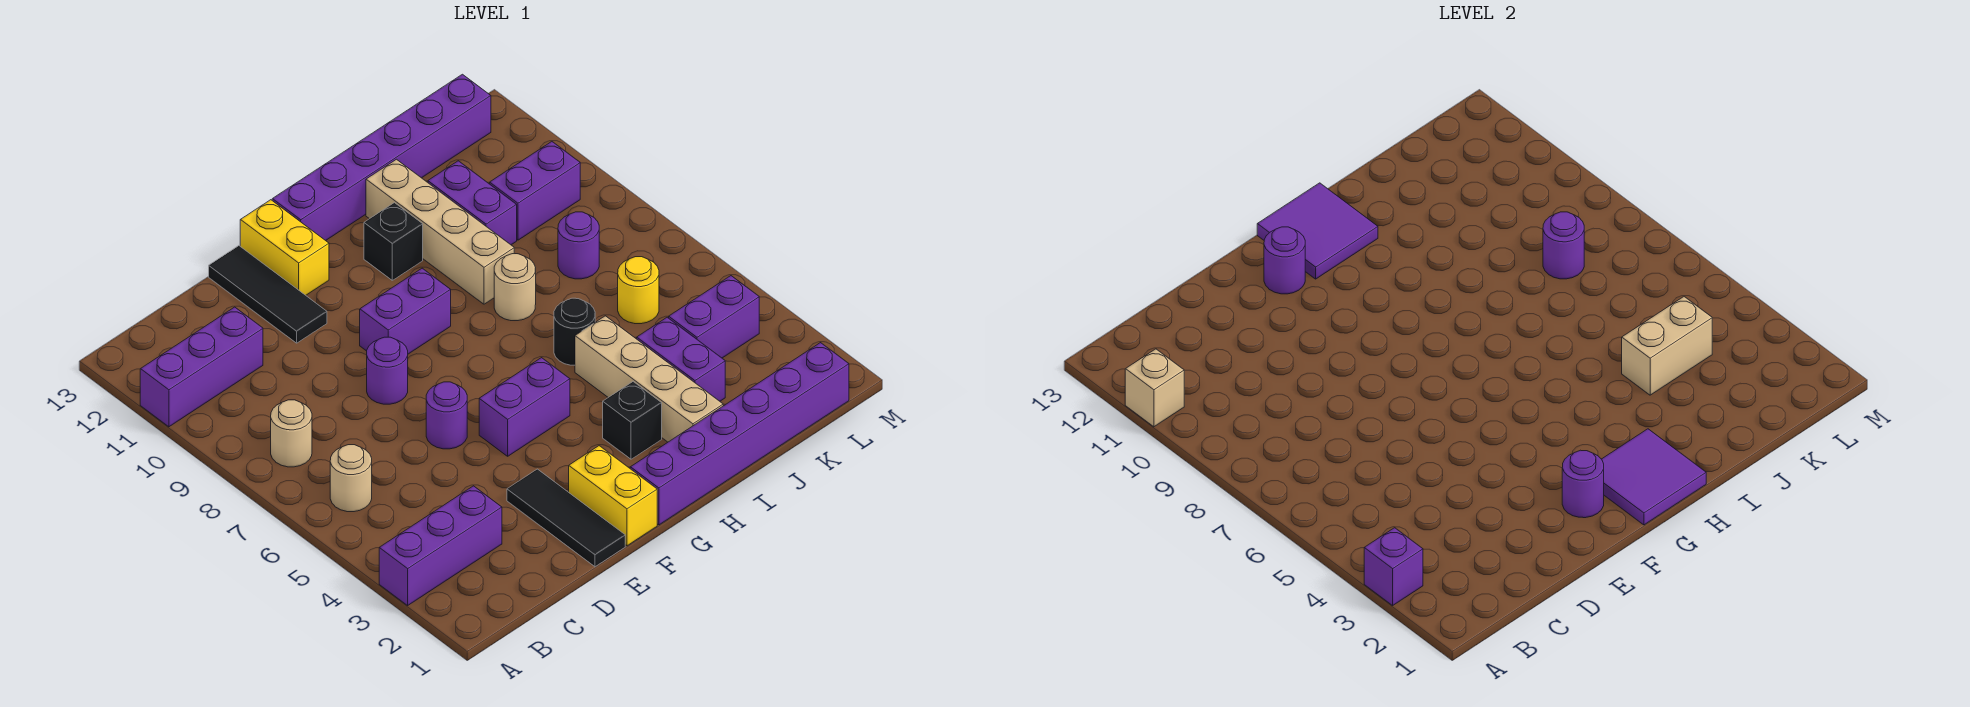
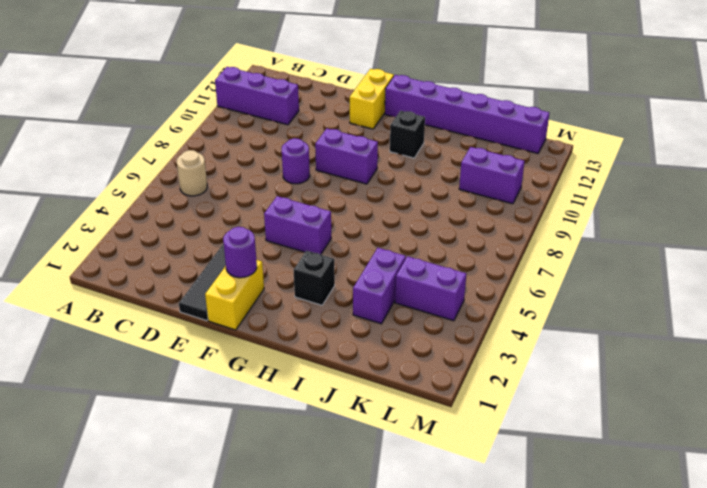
none -> purple 1x3 brick [379,486,502,605]
none -> tan 1x1 round brick [271,400,312,467]
none -> purple 1x1 round brick [426,382,467,449]
none -> black 1x3 tile [209,246,327,343]

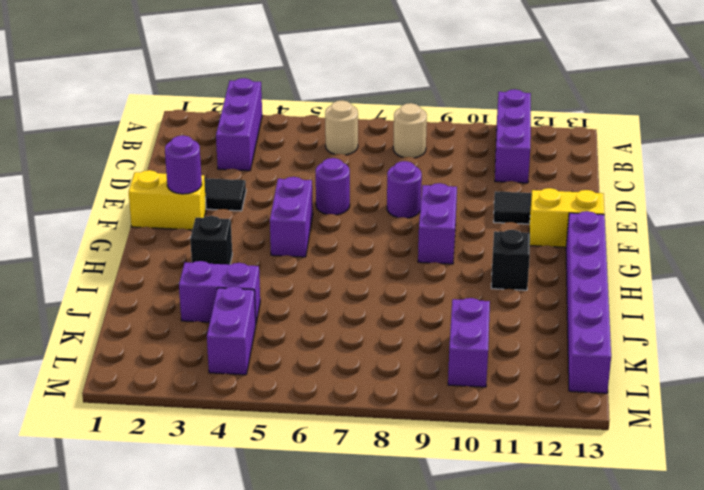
none -> purple 1x6 brick [630,343,849,525]
none -> tan 1x4 brick [575,316,723,442]
none -> black 1x1 round brick [554,298,595,365]
none -> tan 1x1 round brick [494,254,536,321]

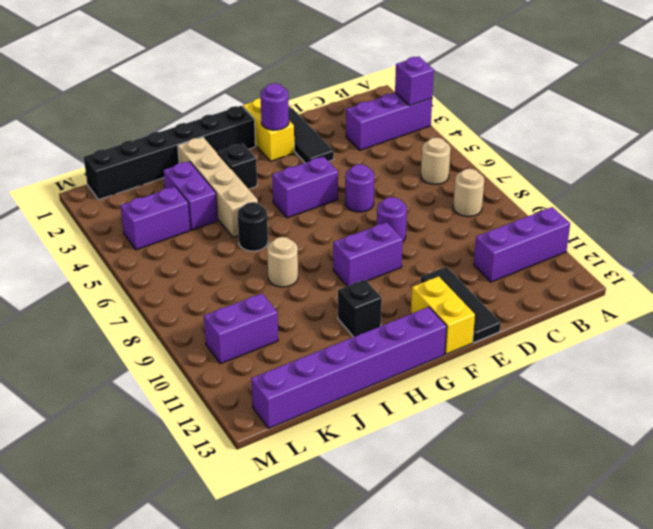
black 1x6 brick [84,106,256,200] -> purple 1x6 brick [630,343,849,525]
none -> tan 1x4 brick [366,159,514,304]
none -> purple 1x2 brick [428,161,517,245]
none -> yellow 1x1 round brick [618,257,659,324]
none -> purple 1x1 round brick [558,212,599,279]

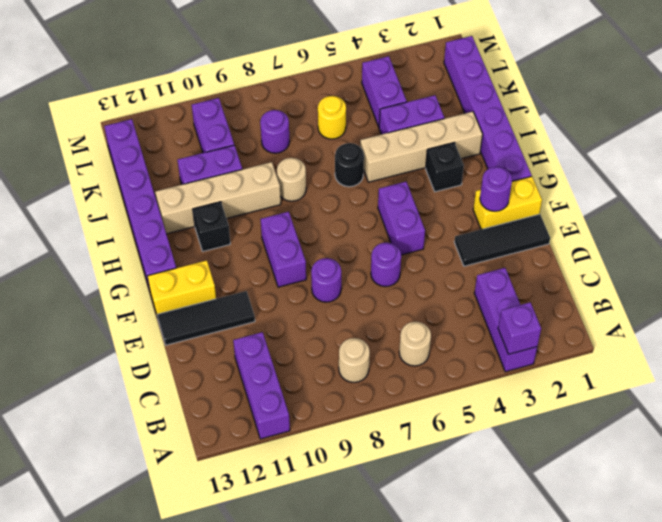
none -> tan 1x1 brick [1125,349,1184,427]
none -> purple 1x1 round brick [1264,227,1305,294]
none -> purple 2x2 tile [1602,429,1706,525]
none -> purple 2x2 tile [1257,183,1378,279]

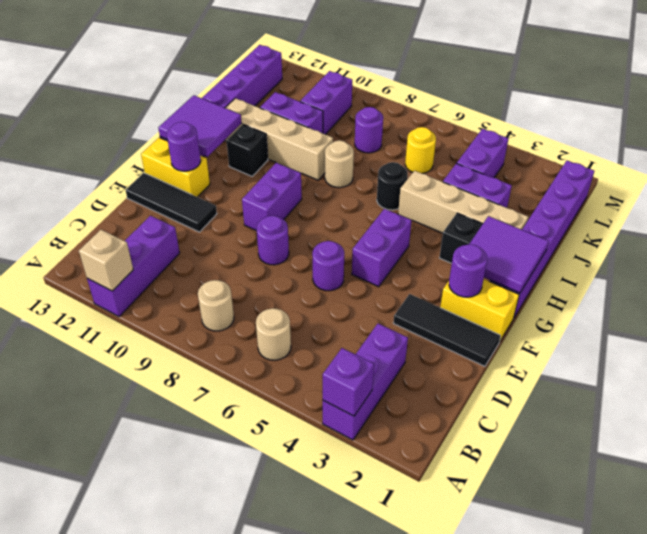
none -> tan 1x2 brick [1622,297,1712,395]
none -> purple 1x1 round brick [1543,212,1584,279]

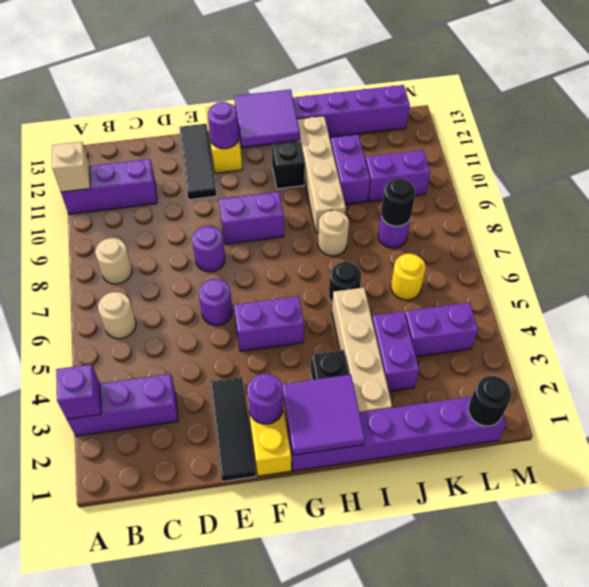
black 1x1 round brick [381,179,415,226] -> purple 1x1 round brick [1543,212,1584,279]
black 1x1 round brick [468,376,512,426] -> none
none -> tan 1x2 brick [1622,297,1712,395]

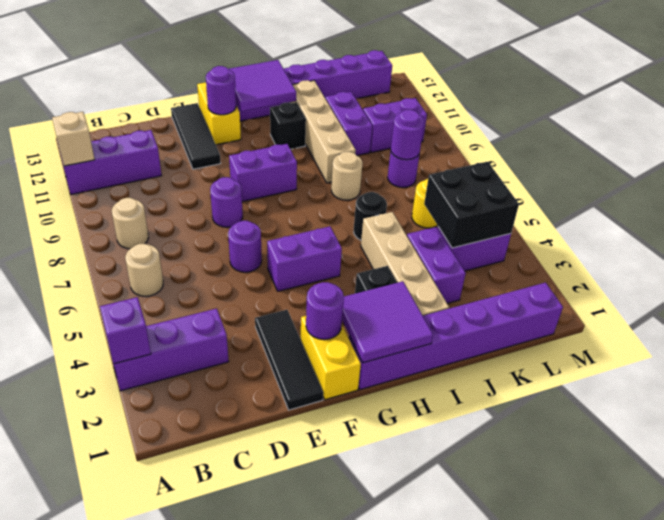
black 2x2 brick [424,162,519,248] -> tan 1x2 brick [1622,297,1712,395]

